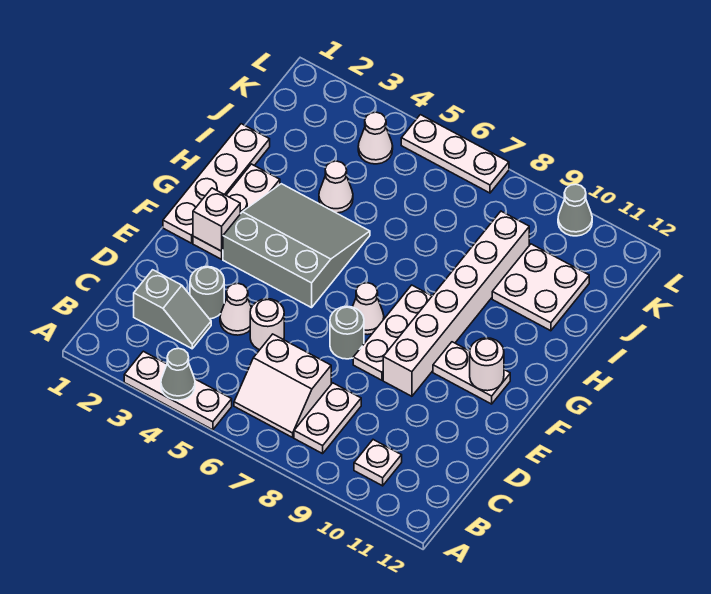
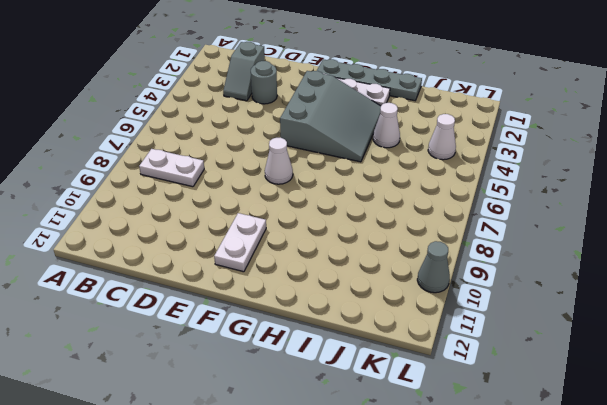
grey 1x4 plate [317,59,422,101] -> white 1x4 plate [163,124,270,243]
none -> white 1x3 plate [124,351,232,430]
none -> white 2x2 slope [234,334,331,437]
none -> white 1x1 plate [354,440,402,486]

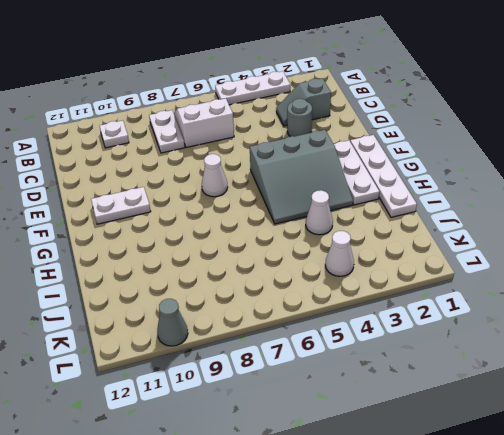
none -> white 1x1 cone [220,283,251,335]
none -> white 1x1 round brick [250,299,284,350]
none -> grey 1x1 round brick [330,306,364,359]

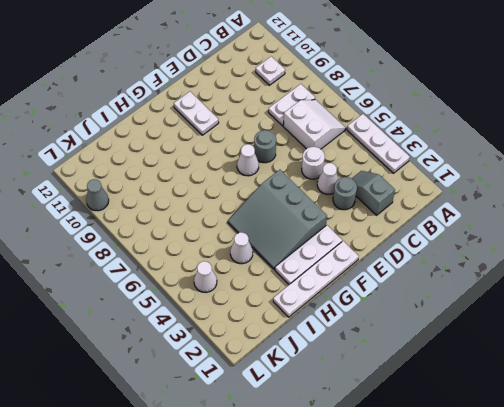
none -> white 1x3 plate [353,285,432,380]
none -> white 1x6 brick [383,211,529,396]
none -> white 2x2 plate [492,244,589,331]

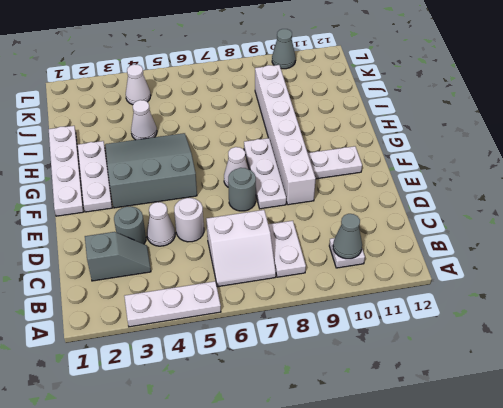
grey 1x1 cone [333,214,362,259] -> grey 1x1 cone moved to [161,348,195,400]
none -> white 2x2 plate [492,244,589,331]
none -> white 1x3 plate [401,115,509,193]
none -> white 1x1 brick [193,188,240,251]

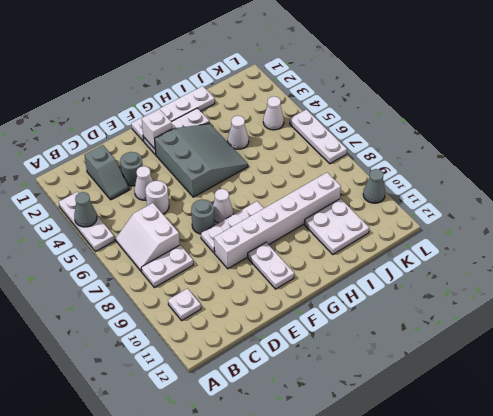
none -> white 1x1 round brick [470,338,504,391]

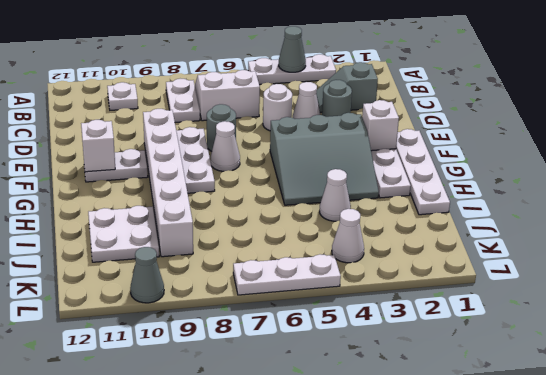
white 1x1 brick [81,120,115,172] -> white 1x1 round brick [470,338,504,391]

